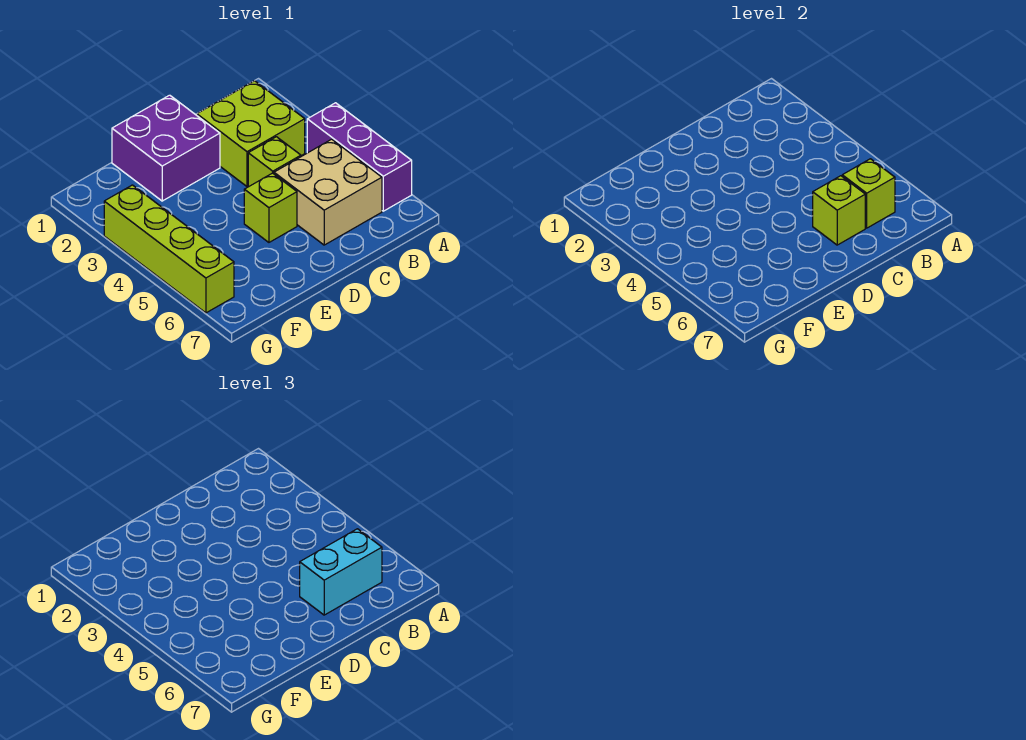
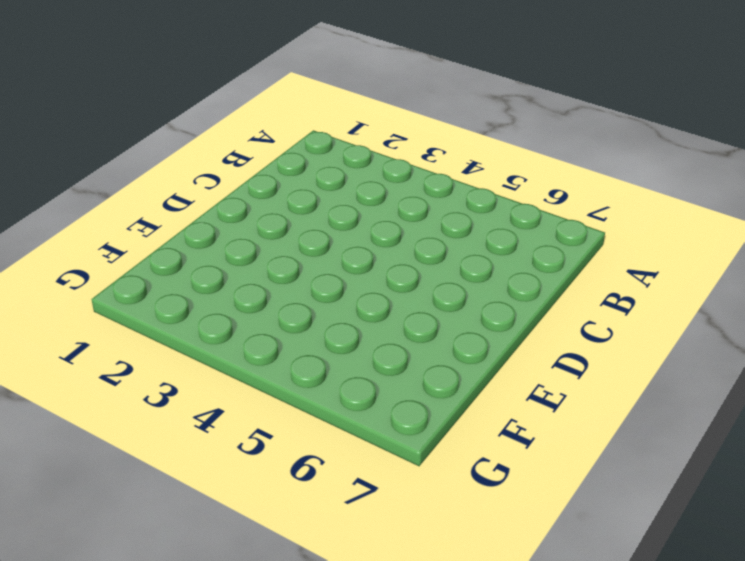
none -> purple 1x3 brick [307,103,412,211]
none -> lime 2x2 brick [197,81,305,187]

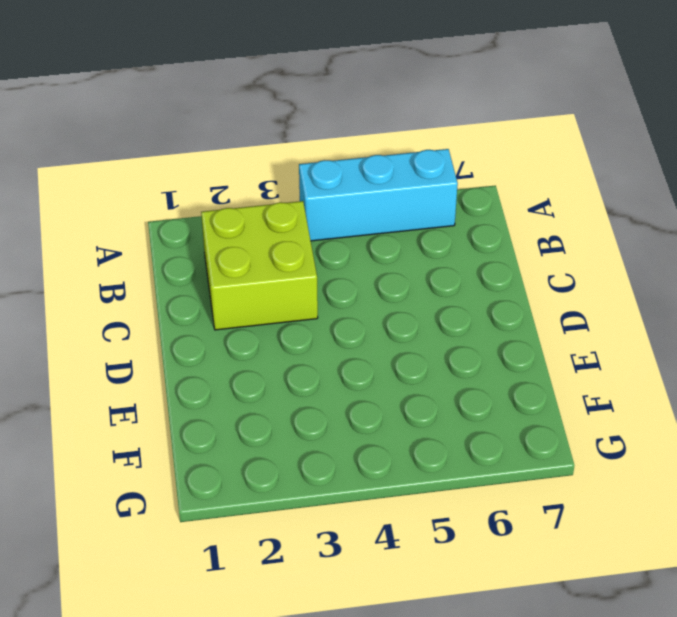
cyan 1x3 brick [299,149,458,241] -> purple 1x3 brick [307,103,412,211]
none -> tan 2x2 brick [274,139,382,245]
none -> lime 1x1 brick [248,137,301,187]

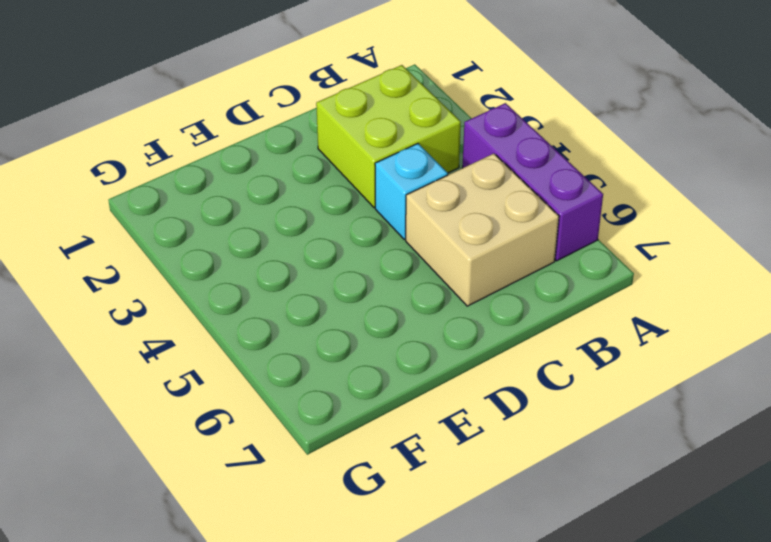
cyan 1x1 brick [375,144,448,239] -> lime 1x1 brick [248,137,301,187]
none -> purple 2x2 brick [112,95,220,201]
none -> lime 1x1 brick [244,173,297,242]

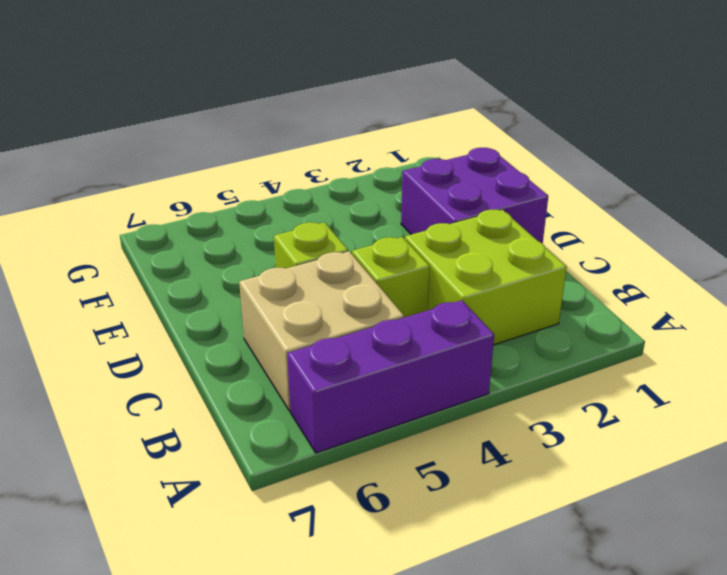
none -> lime 1x4 brick [104,185,234,313]
none -> lime 1x1 brick [842,159,895,228]

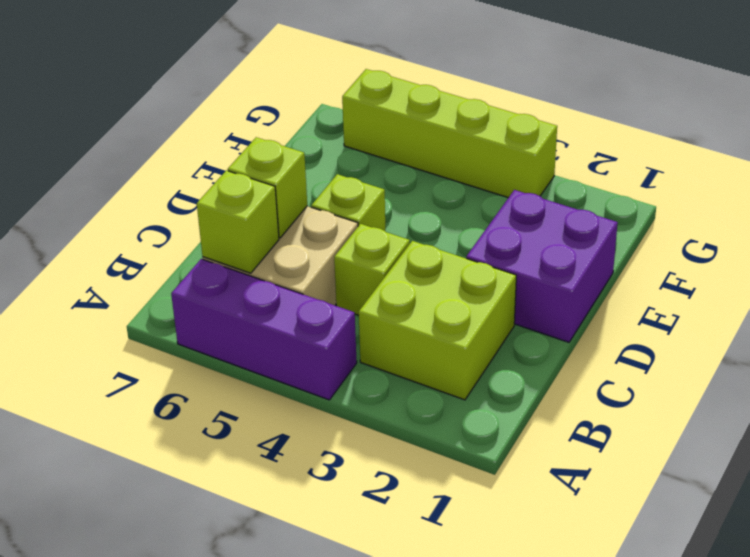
none -> cyan 1x2 brick [300,529,382,615]

